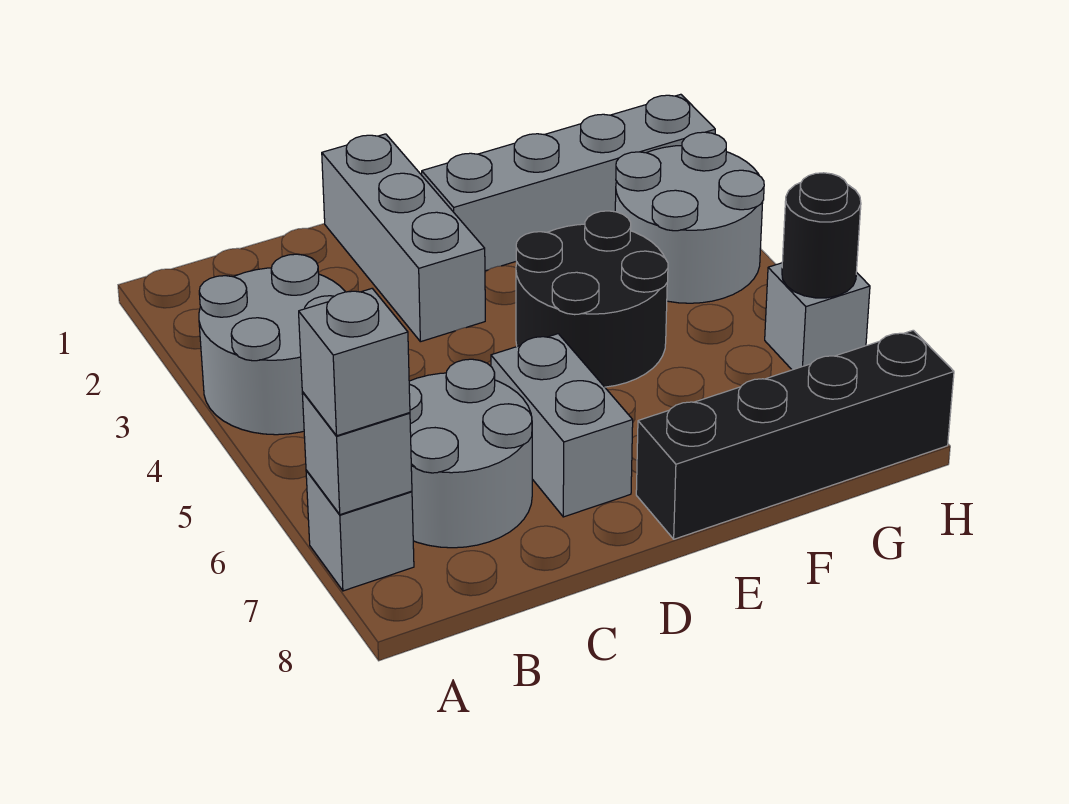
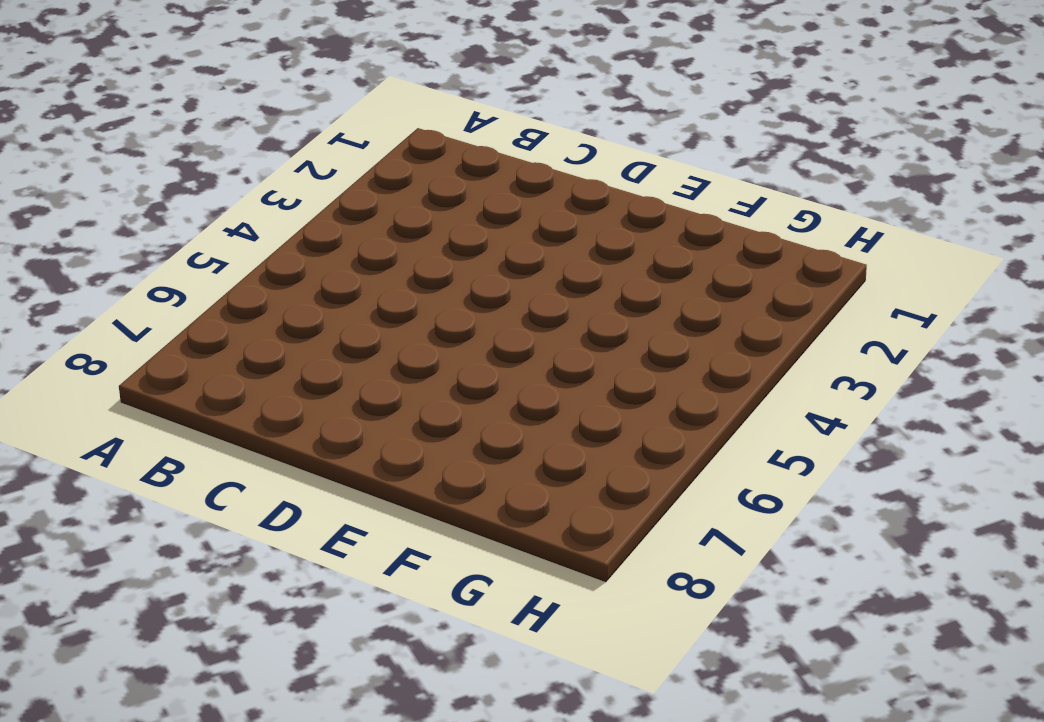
none -> grey 2x2 round brick [199,254,345,435]
none -> grey 1x1 brick [306,470,414,591]
none -> grey 2x2 round brick [409,359,532,548]

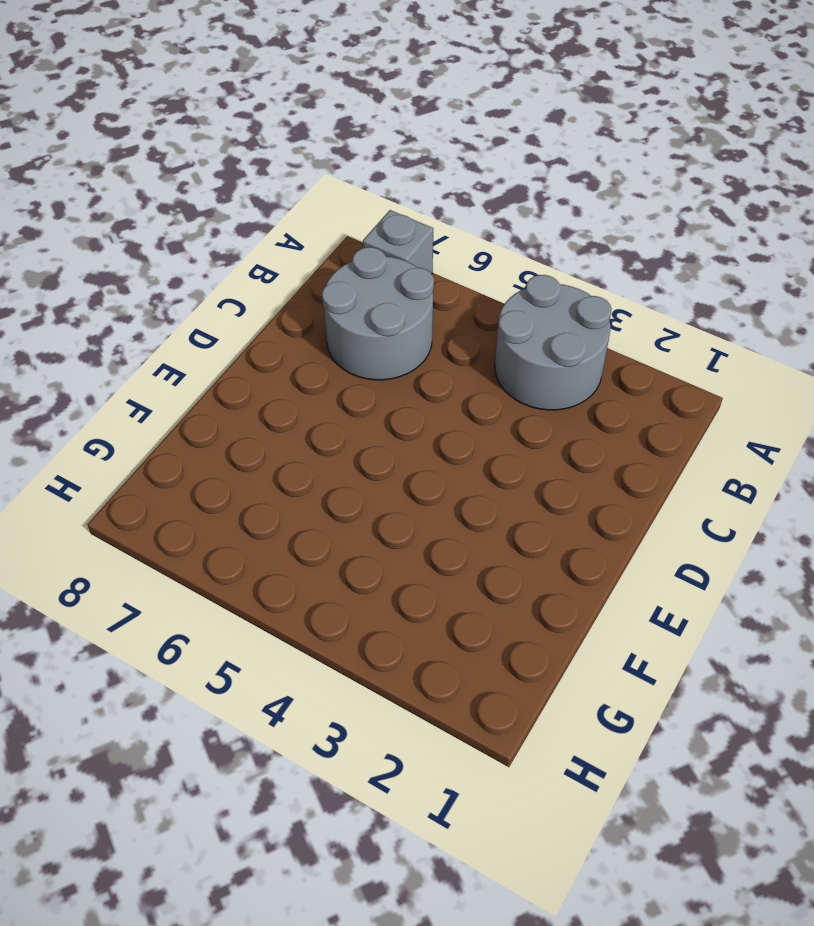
none -> grey 1x3 brick [322,134,485,342]
none -> grey 1x2 brick [491,334,633,517]
none -> grey 1x4 brick [422,94,715,271]

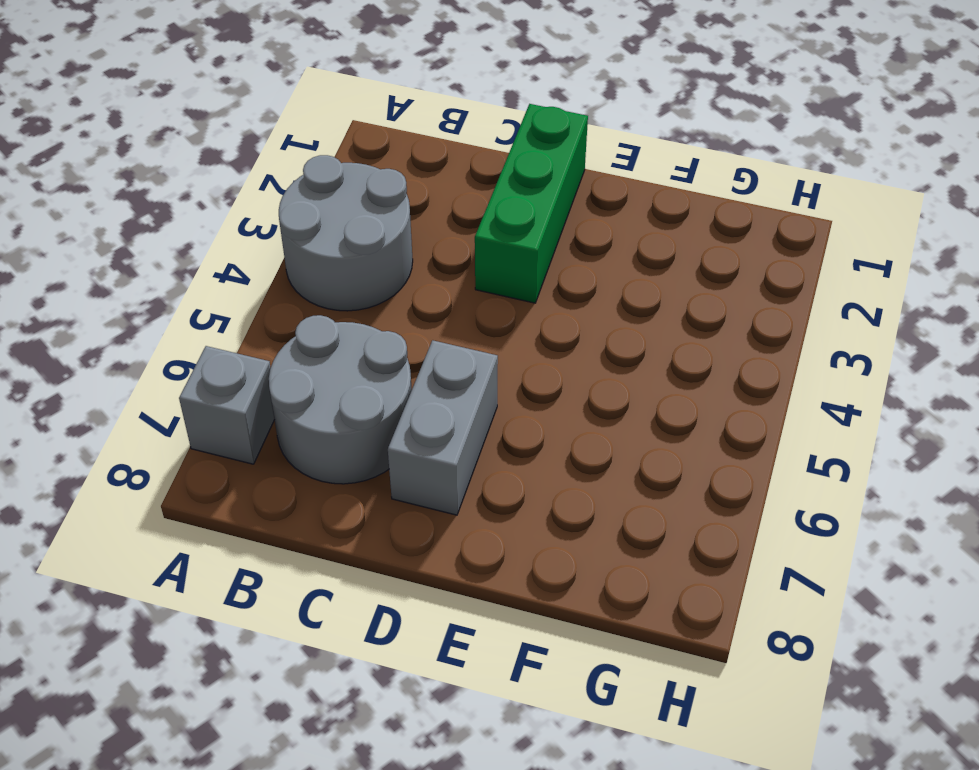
green 1x3 brick [475,104,588,303] -> grey 1x3 brick [322,134,485,342]
none -> grey 1x4 brick [422,94,715,271]
none -> black 2x2 round brick [516,211,668,387]
none -> black 1x4 brick [636,330,954,539]

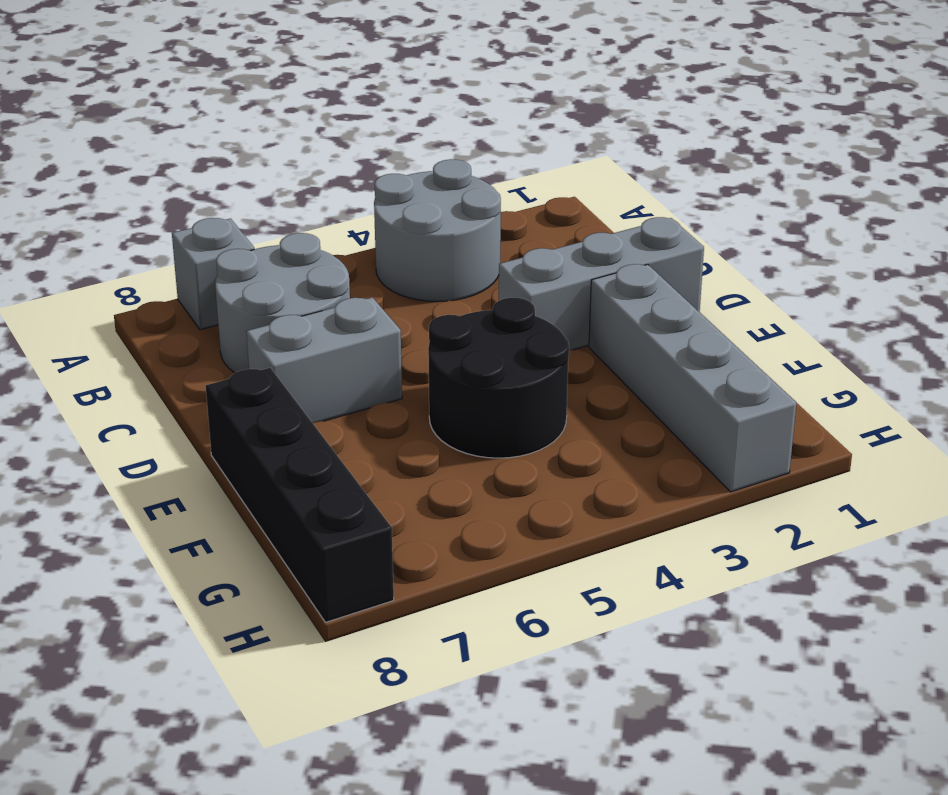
none -> grey 2x2 round brick [615,132,764,303]
none -> grey 1x1 brick [765,263,870,370]
none -> grey 1x1 brick [302,392,412,515]

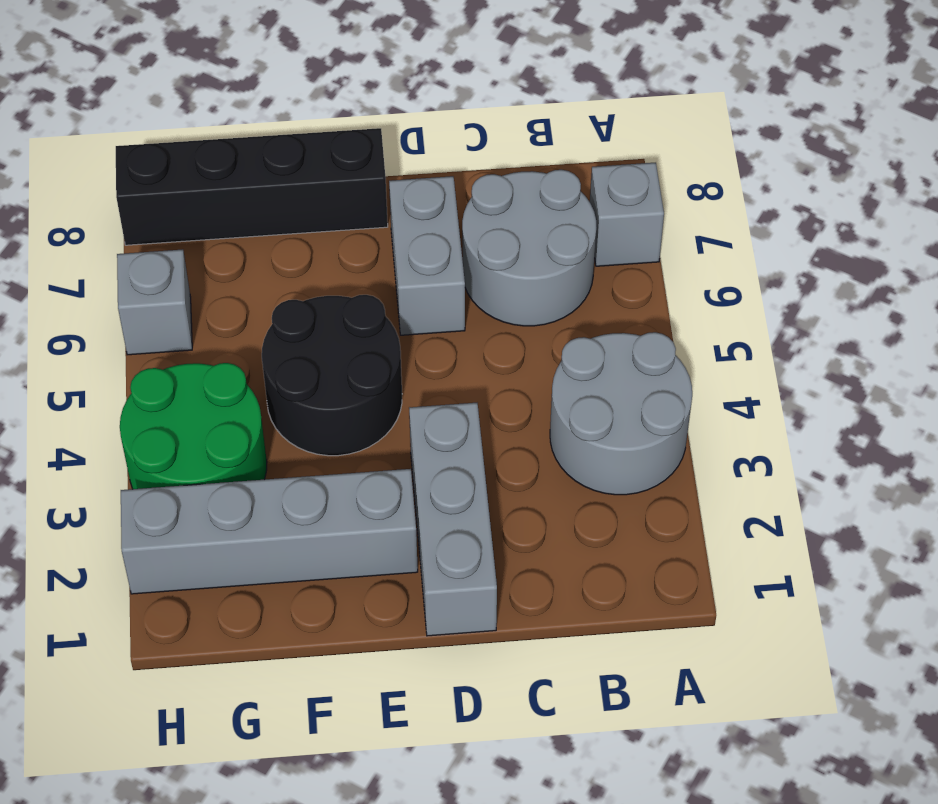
green 2x2 round brick [120,363,267,489] -> grey 2x2 round brick [615,132,764,303]
none -> grey 1x1 brick [302,392,412,515]
none -> black 1x1 round brick [782,173,861,298]
none -> grey 1x1 brick [299,289,410,436]

